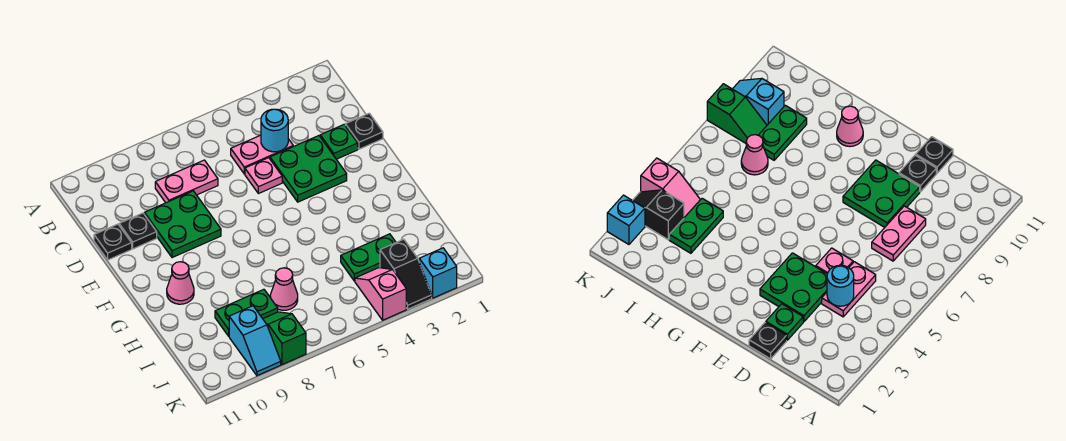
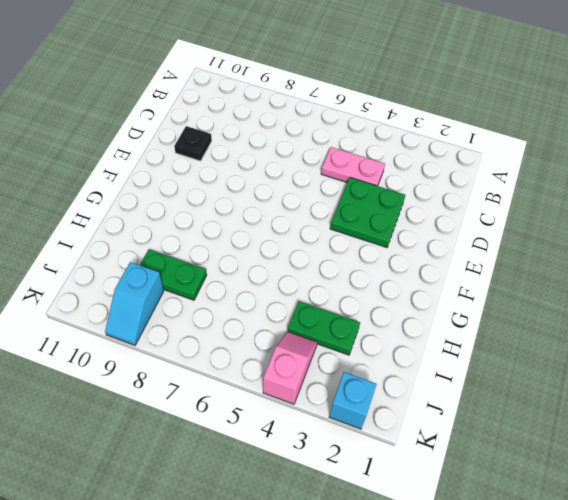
none -> pink 1x2 plate [155,160,218,203]
none -> black 1x1 plate [345,113,383,149]
none -> green 1x1 plate [320,125,358,159]

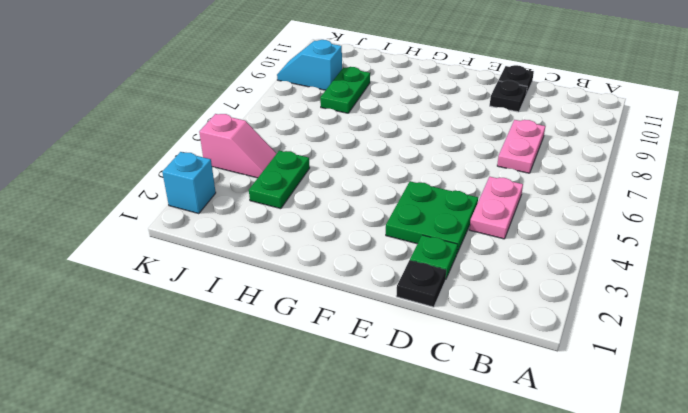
none -> pink 1x1 plate [245,158,282,194]
none -> green 2x2 plate [144,191,221,258]
none -> pink 1x1 cone [167,262,194,304]

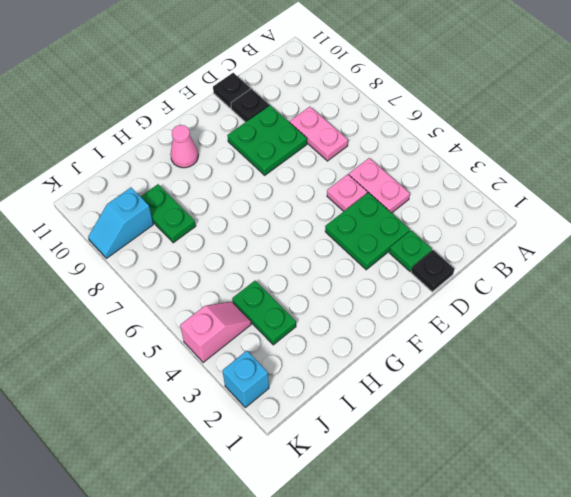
none -> pink 1x1 cone [270,268,298,310]
none -> black 1x2 slope [380,239,432,309]
none -> green 1x2 slope [263,312,306,365]

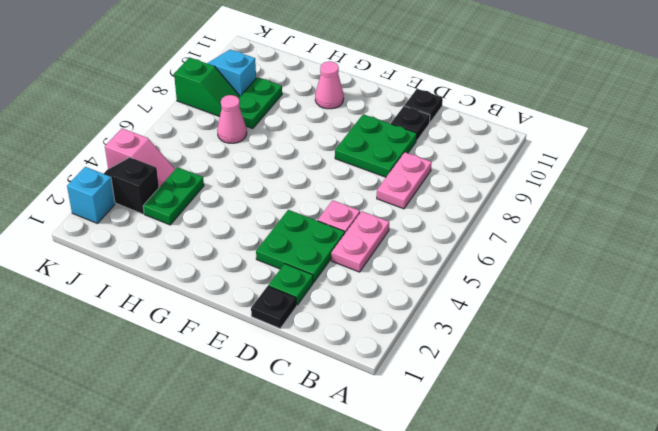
none -> cyan 1x1 round brick [261,109,288,152]

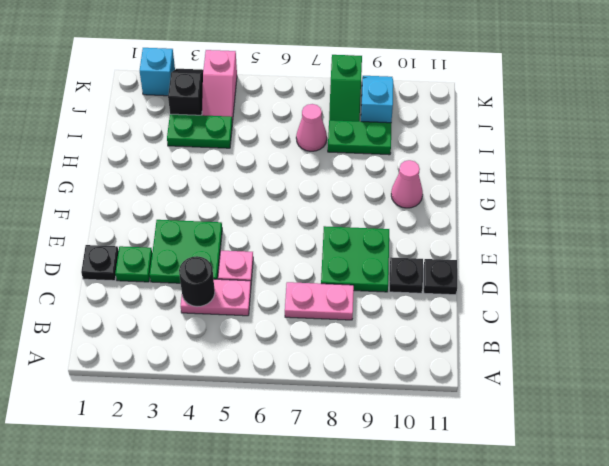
black 1x1 round brick [179,256,215,307] -> cyan 1x1 round brick [261,109,288,152]

